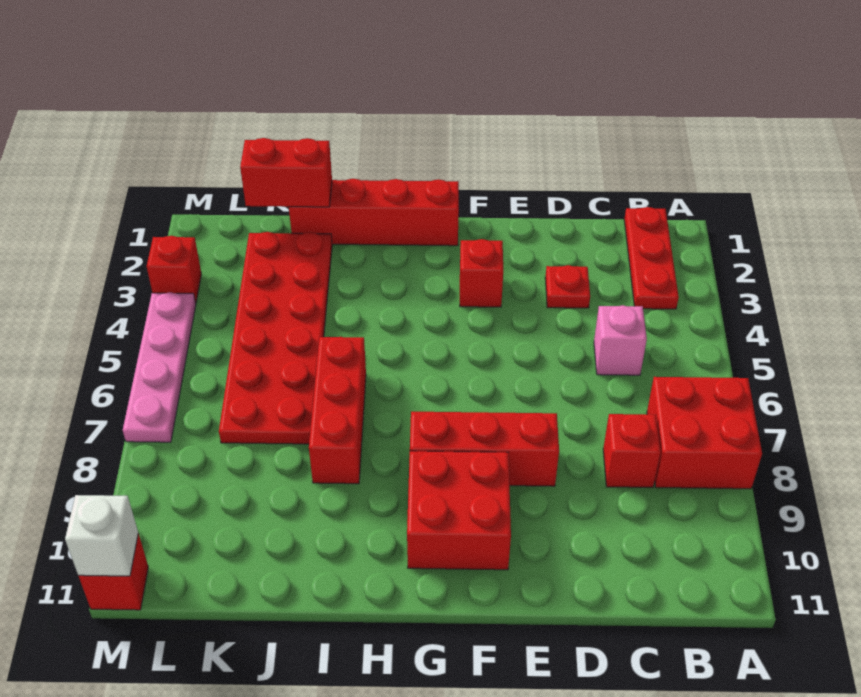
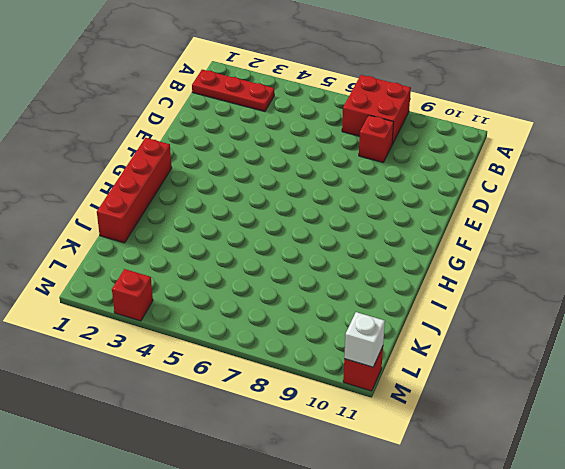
none -> pink 1x1 brick [594,305,647,375]
none -> red 1x1 plate [545,265,590,308]
none -> red 1x3 brick [410,412,559,486]

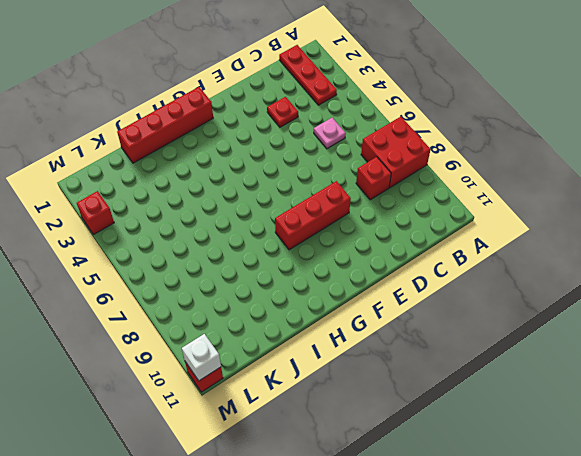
pink 1x1 plate [314,118,346,149] -> pink 1x1 brick [594,305,647,375]
none -> red 1x1 brick [460,239,503,307]
none -> red 2x2 brick [407,451,511,570]
none -> red 1x3 brick [309,337,366,484]

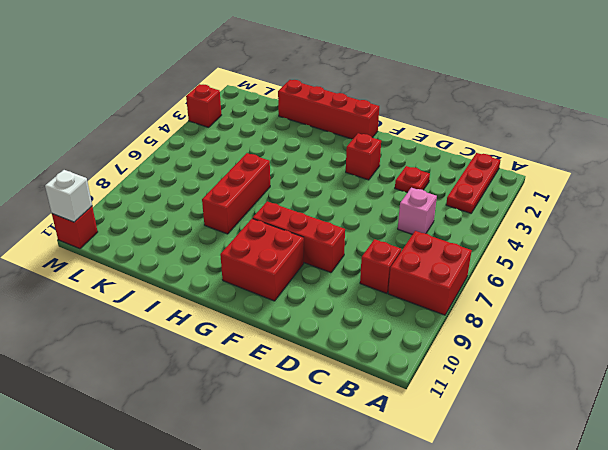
none -> red 2x6 plate [219,232,332,444]
none -> pink 1x4 plate [123,292,196,442]
none -> red 1x2 brick [240,138,332,207]

